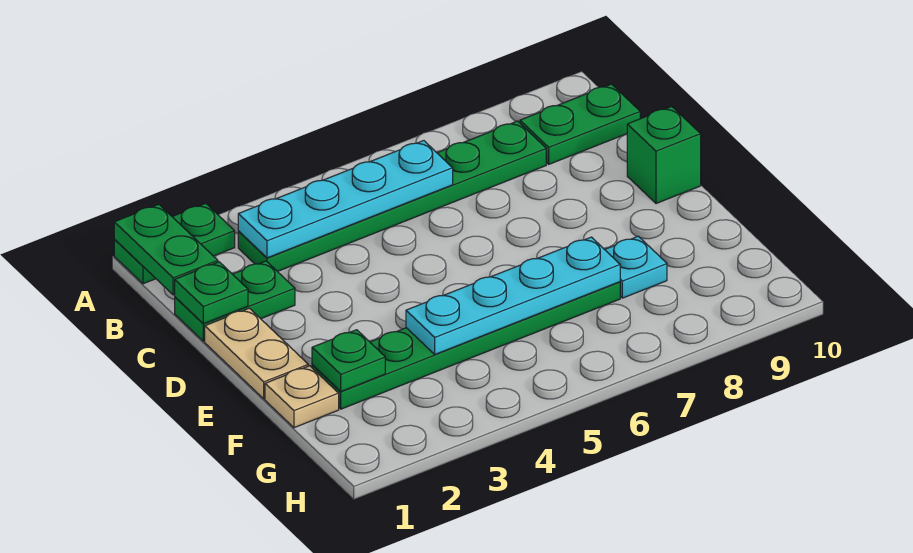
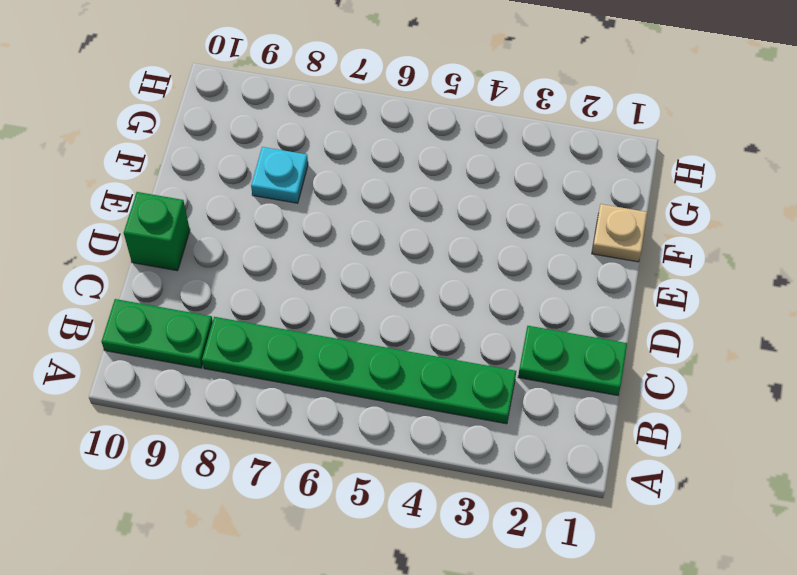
none -> green 1x2 plate [114,203,235,284]
none -> tan 1x2 plate [205,308,308,399]
none -> green 1x6 plate [312,282,620,409]

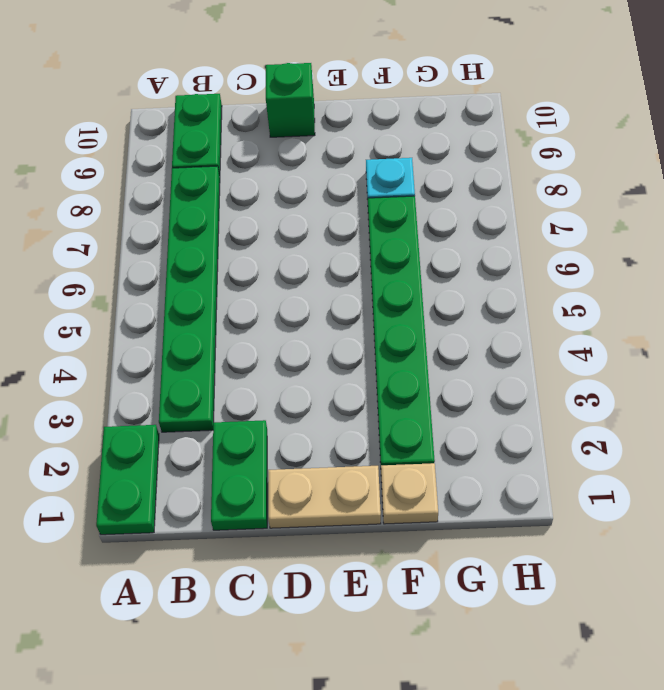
none -> green 1x2 plate [114,204,218,295]
none -> cyan 1x4 plate [238,141,453,258]
none -> green 1x1 plate [175,262,248,324]

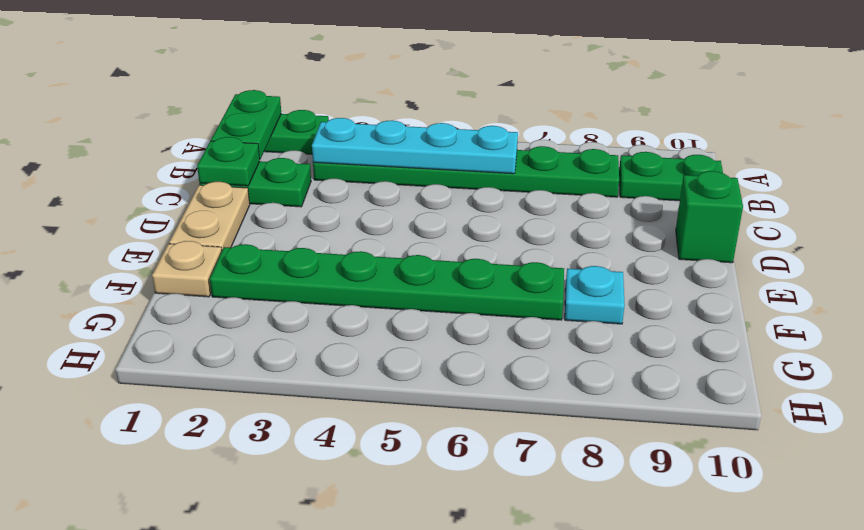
none -> green 1x1 plate [312,330,385,391]
none -> cyan 1x4 plate [406,237,620,354]

